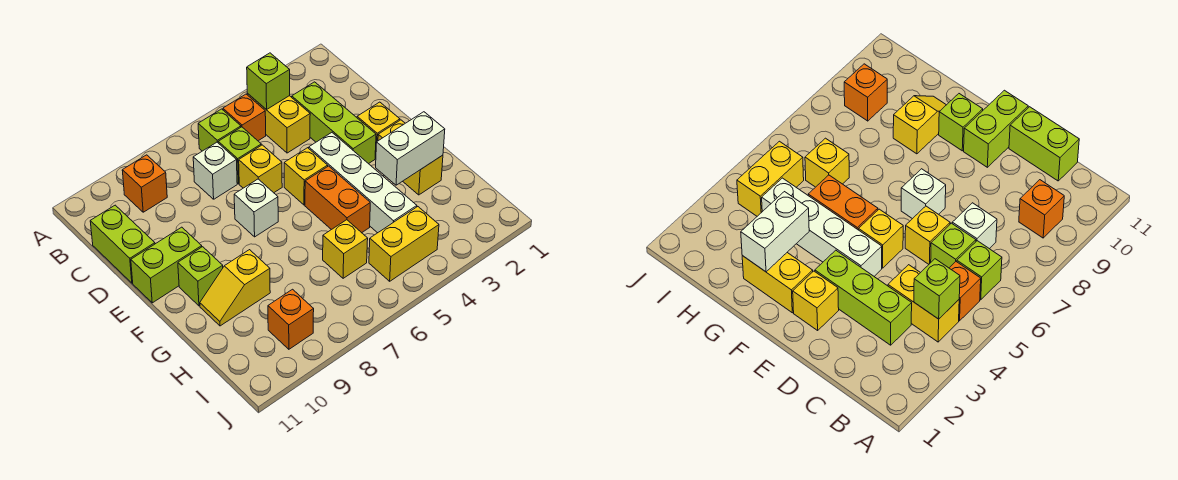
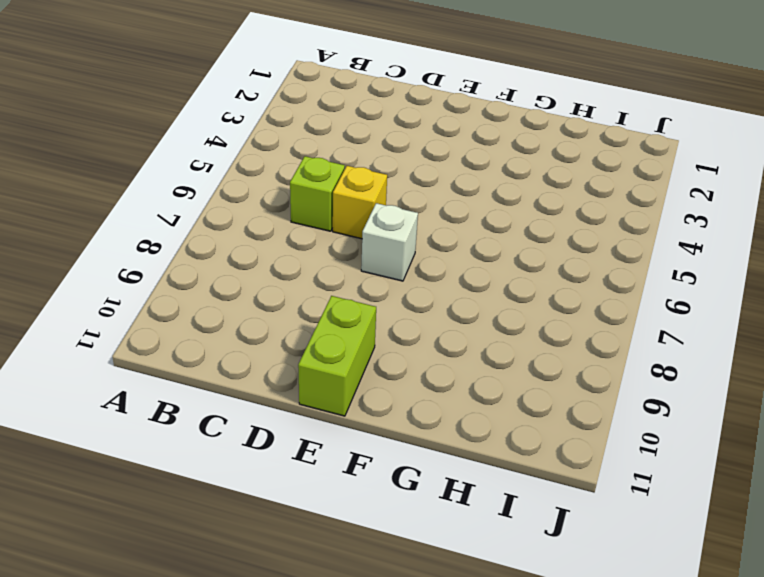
none -> yellow 1x2 brick [247,93,310,153]
none -> orange 1x1 brick [223,94,266,141]
none -> lime 1x1 brick [198,109,241,151]

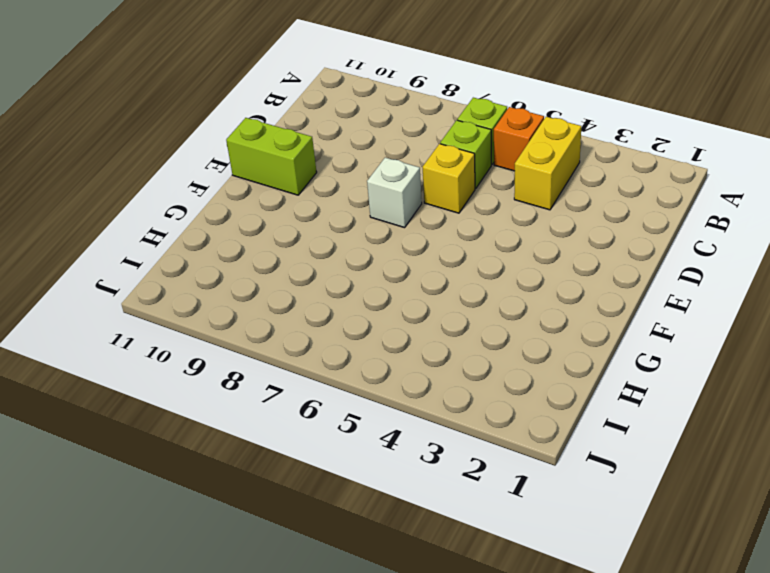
none -> orange 1x1 brick [122,155,167,212]
none -> lime 1x3 brick [292,82,376,164]
none -> white 1x1 brick [193,142,237,199]

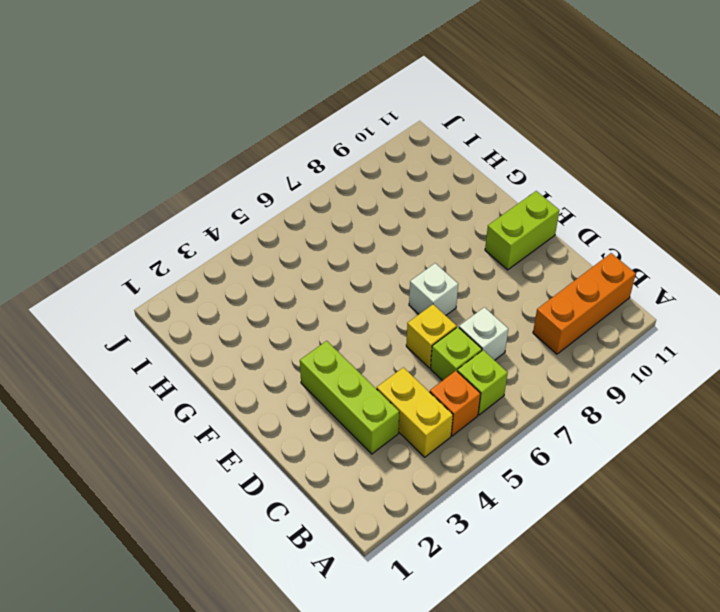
orange 1x3 brick [533,253,636,354] -> orange 1x1 brick [122,155,167,212]
none -> lime 1x2 brick [90,205,155,283]
none -> yellow 1x1 brick [357,102,400,158]
none -> white 1x4 brick [309,133,417,233]

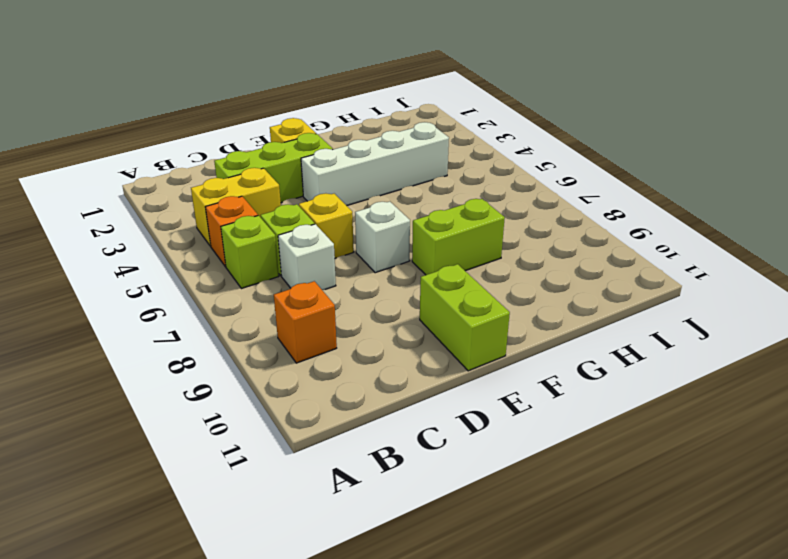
lime 1x2 brick [412,199,505,275] -> lime 1x2 brick moved to [90,205,155,283]
none -> yellow 1x1 brick [284,148,328,205]
none -> yellow 1x2 brick [378,120,443,195]
none -> orange 1x2 brick [305,166,370,233]

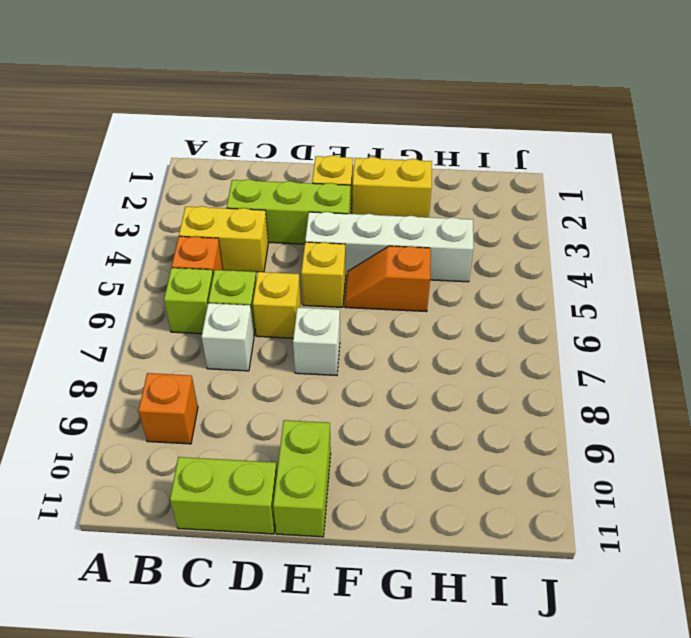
orange 1x2 slope [345,246,431,312] -> orange 1x2 brick [305,166,370,233]
none -> lime 1x1 brick [178,247,223,306]
none -> yellow 1x2 slope [200,250,270,326]
none -> yellow 1x1 brick [323,220,368,278]

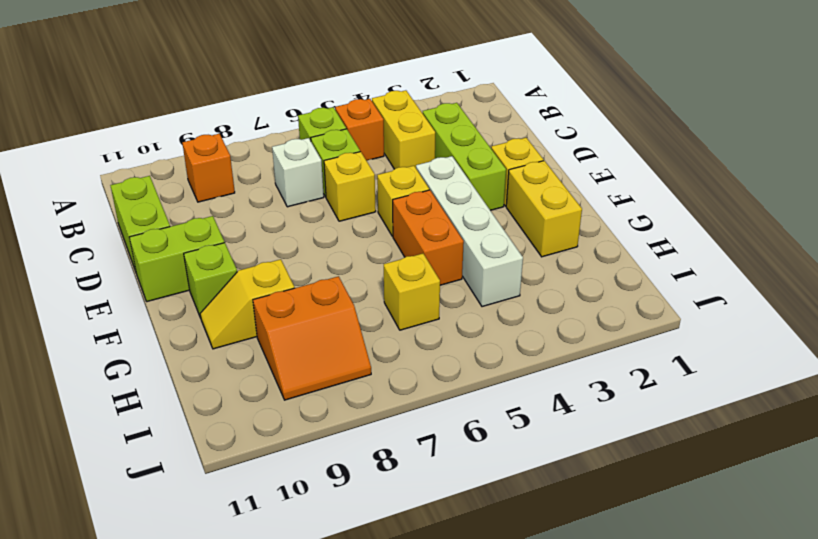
orange 2x2 slope [253,276,371,400] -> orange 1x1 brick [268,289,314,349]
none -> white 1x1 brick [234,179,278,237]
none -> yellow 1x2 brick [369,207,439,281]
none -> lime 1x1 brick [247,53,290,110]

